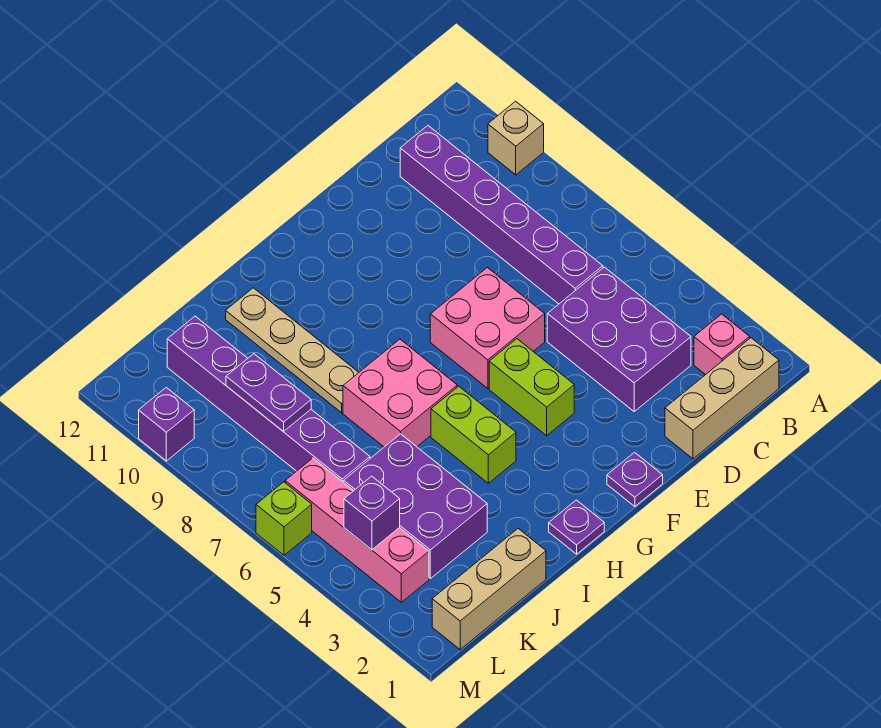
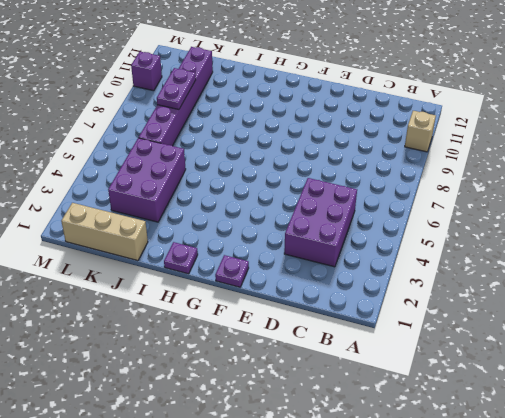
none -> tan 1x3 brick [665,338,779,459]
none -> pink 1x1 brick [694,314,750,375]
none -> purple 1x6 brick [400,126,603,304]

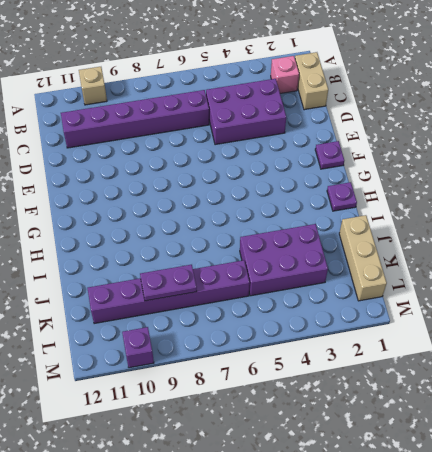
tan 1x2 brick [295,52,328,110] -> tan 1x3 brick [665,338,779,459]
none -> pink 2x2 brick [430,268,545,388]
none -> lime 1x2 brick [489,339,574,436]
none -> lime 1x2 brick [431,386,516,483]

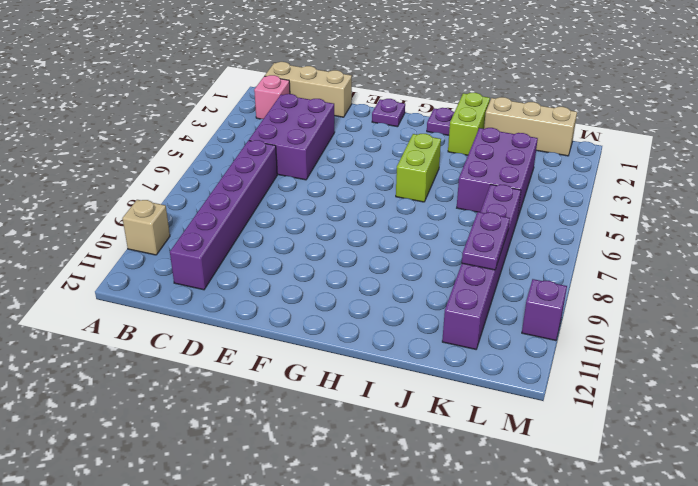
lime 1x2 brick [448,93,490,155] -> lime 1x2 brick moved to [489,339,574,436]
none -> pink 2x2 brick [430,268,545,388]
none -> pink 2x2 brick [343,339,457,447]
none -> tan 1x4 plate [226,288,359,413]

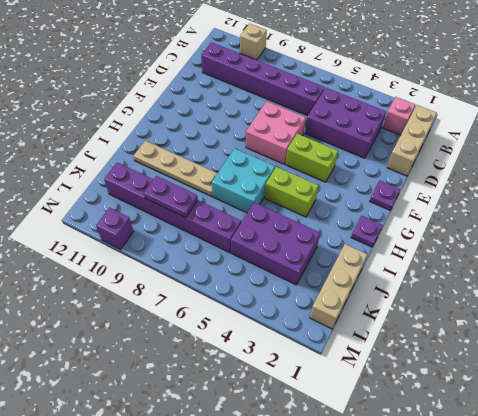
cyan 2x2 brick [212,149,275,213] -> pink 2x2 brick [343,339,457,447]
none -> pink 1x4 brick [285,458,429,602]
none -> lime 1x1 brick [256,482,312,555]
none -> purple 1x1 brick [344,476,400,550]

